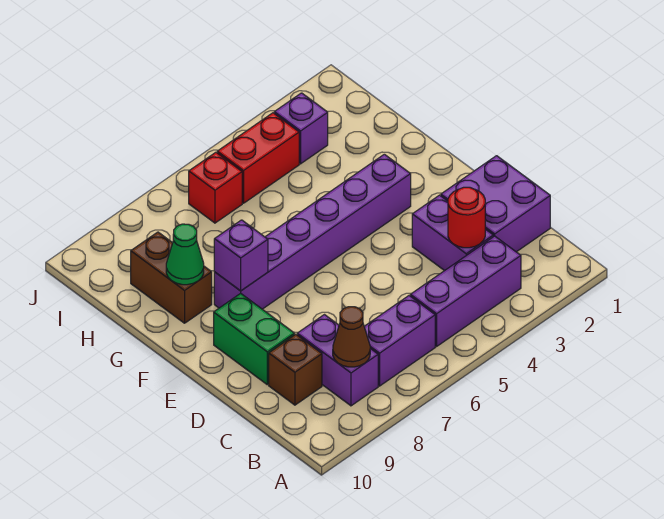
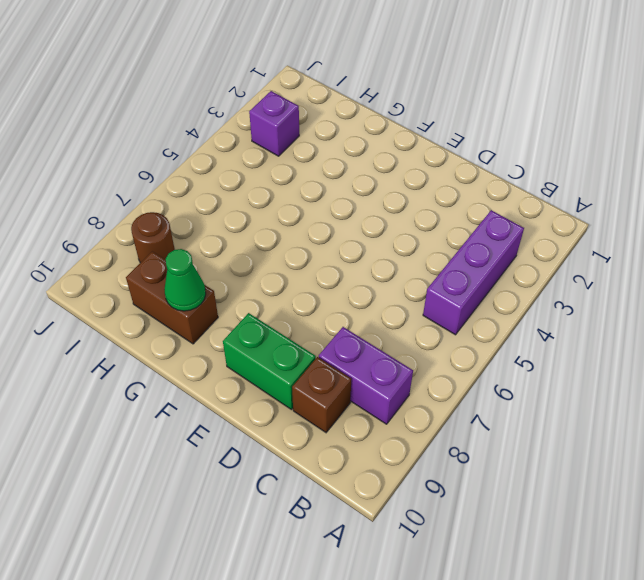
brown 1x1 round brick [131,212,175,263] -> none
none -> purple 1x2 brick [364,296,435,386]
none -> purple 2x2 brick [441,156,550,252]
none -> purple 1x2 brick [412,195,493,271]

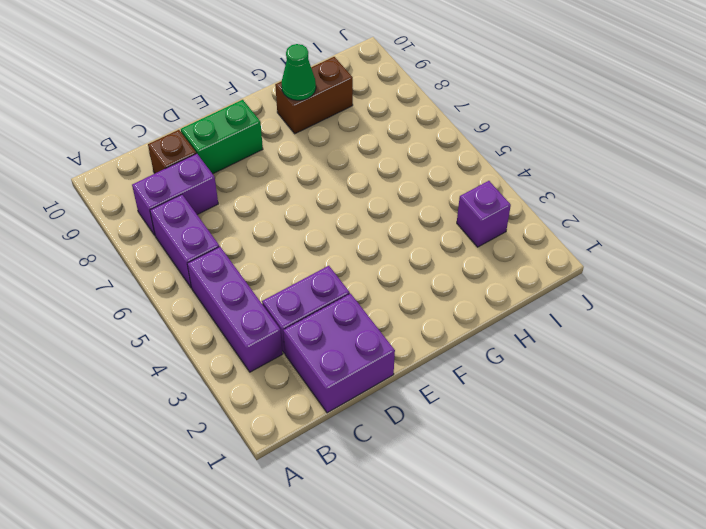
none -> purple 1x6 brick [214,154,411,309]
none -> red 1x2 brick [217,113,299,203]
none -> red 1x1 brick [189,152,242,223]

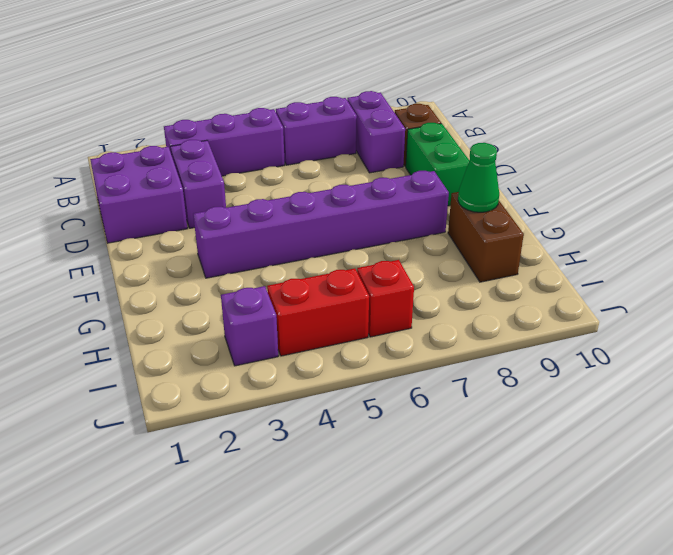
none -> brown 1x1 cone [333,307,370,367]
none -> red 1x1 round brick [448,187,485,248]
none -> purple 1x1 brick [214,220,268,291]

